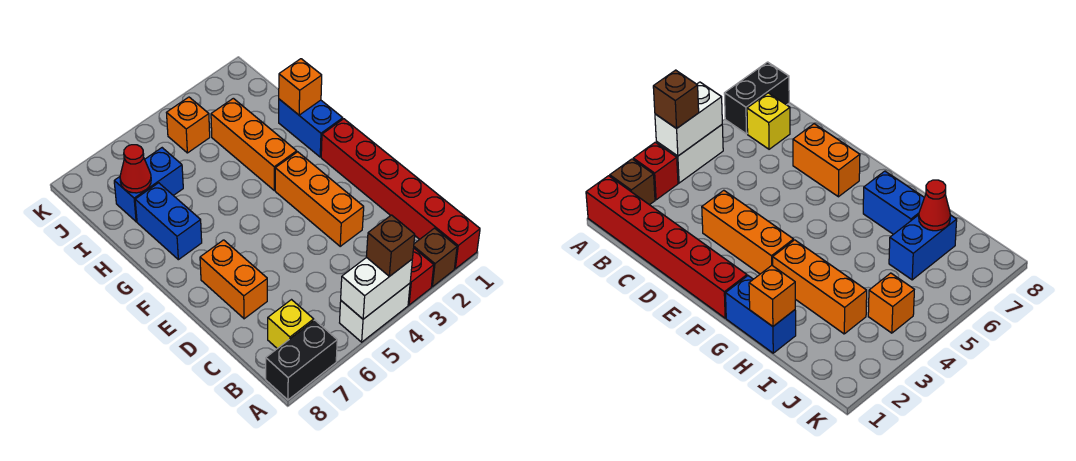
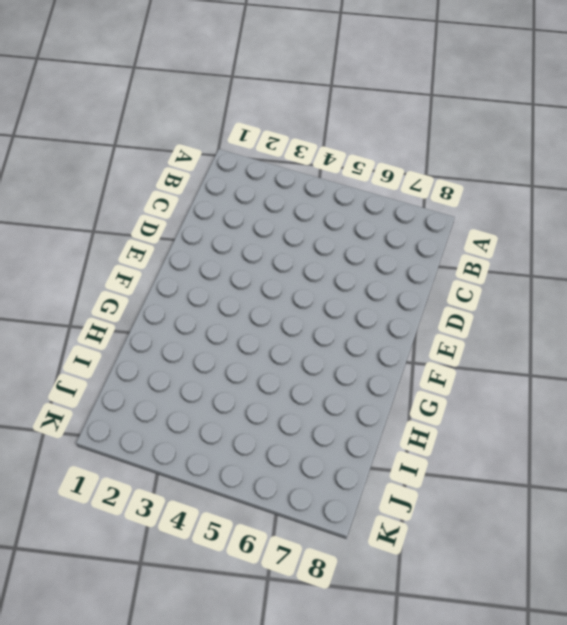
none -> red 1x6 brick [321,119,480,269]
none -> brown 1x1 brick [414,228,457,287]
none -> red 1x1 brick [408,248,434,305]

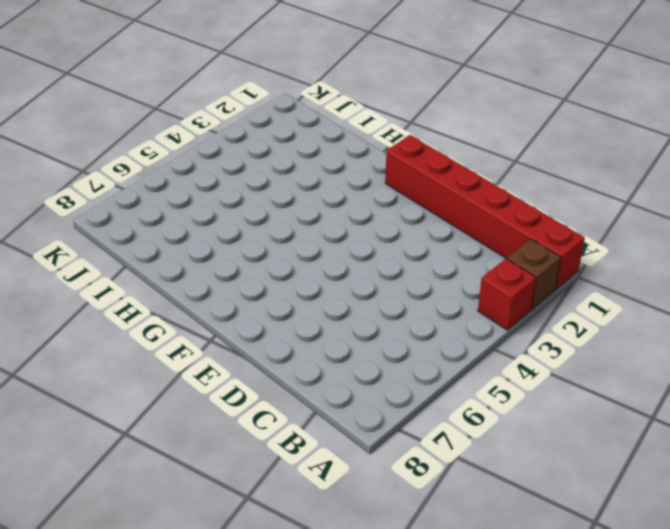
none -> white 1x2 brick [340,283,410,342]
none -> black 1x2 brick [266,320,337,400]
none -> yellow 1x1 brick [268,300,314,349]

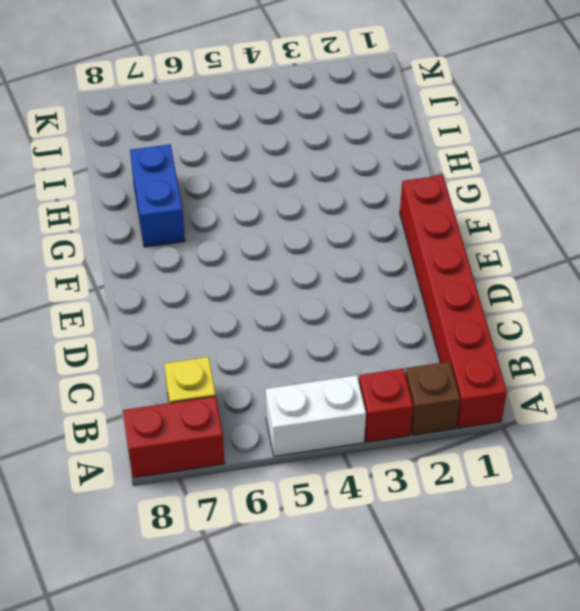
red 1x2 brick [123,396,225,478] -> black 1x2 brick [266,320,337,400]
none -> orange 1x3 brick [275,152,364,246]
none -> orange 1x2 brick [200,240,267,319]
none -> blue 1x2 brick [279,99,343,157]

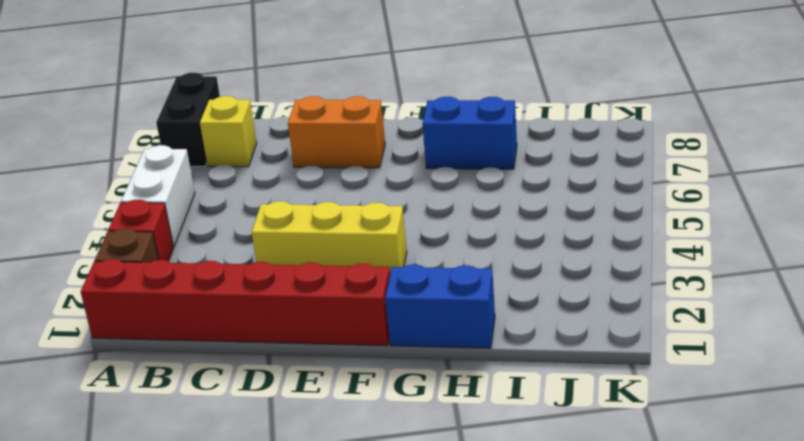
yellow 1x3 brick [252,201,407,273] -> orange 1x3 brick [275,152,364,246]
none -> orange 1x3 brick [211,98,297,190]
none -> blue 1x2 brick [114,148,183,222]
none -> orange 1x1 brick [167,97,210,153]

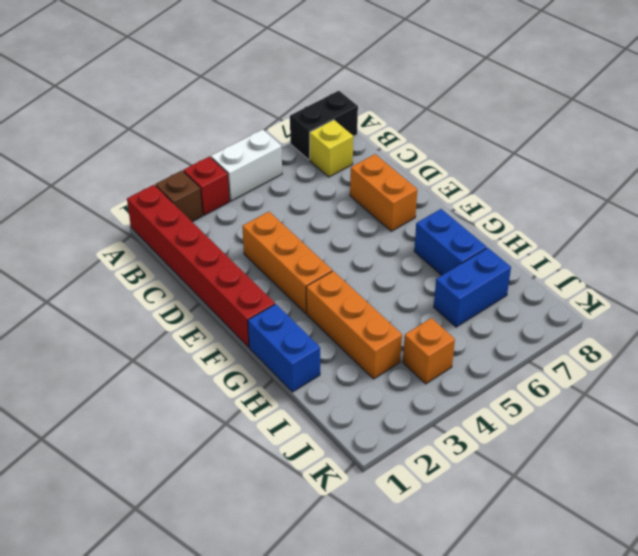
none -> white 1x2 brick [341,257,412,319]
none -> orange 1x1 brick [279,59,322,115]
none -> red 1x1 cone [120,145,151,193]

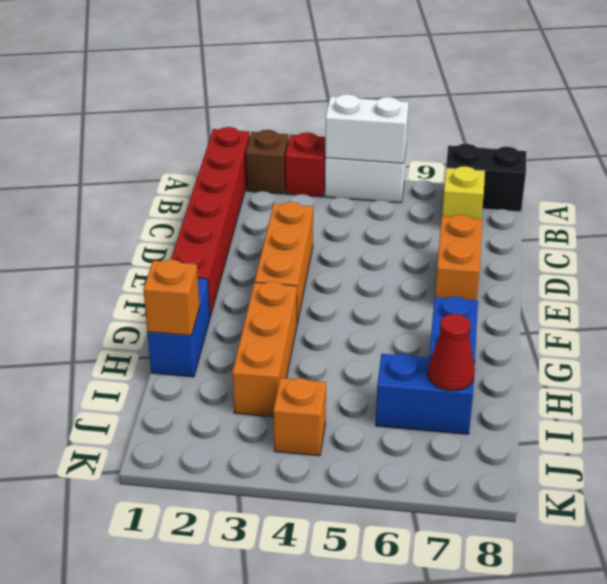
none -> brown 1x1 brick [366,215,415,276]

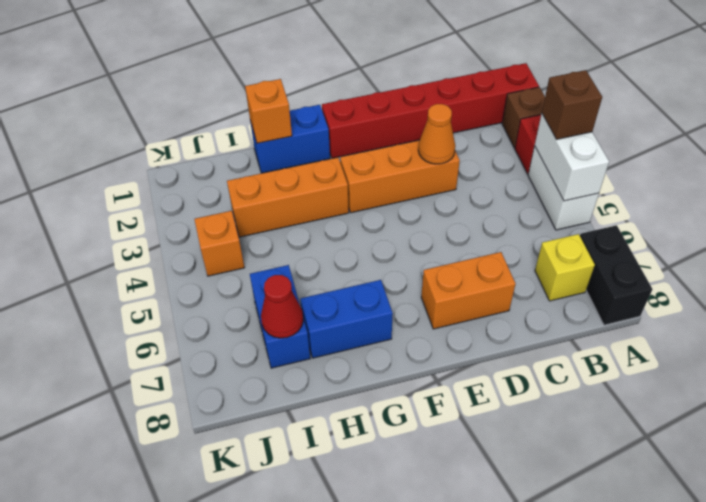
orange 1x1 cone [418,104,455,164] -> none

